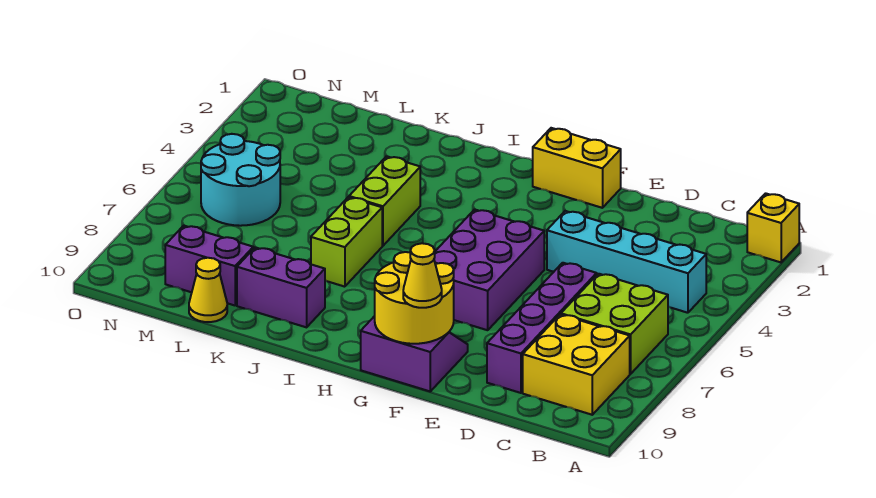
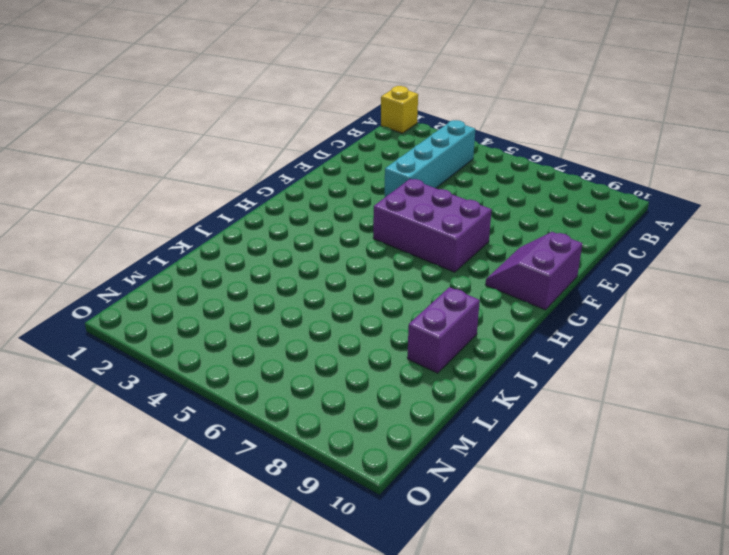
none -> lime 2x2 brick [561,274,668,374]
none -> yellow 2x2 brick [523,314,630,415]
none -> purple 1x4 brick [487,263,597,393]

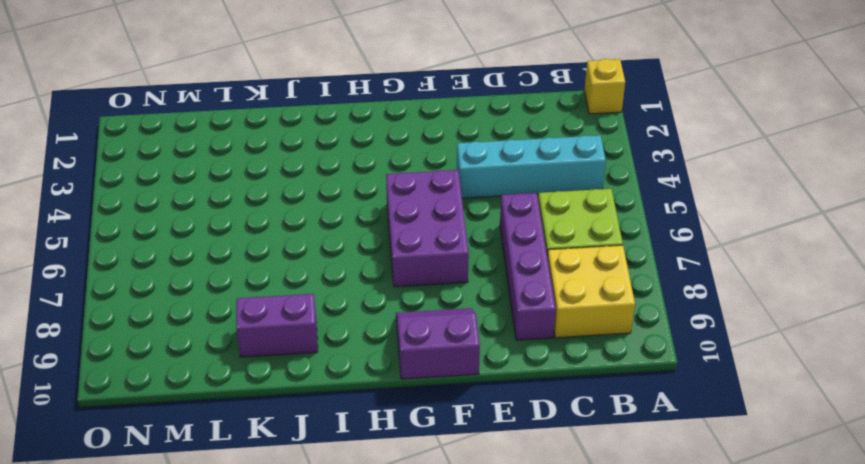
none -> yellow 1x2 brick [533,128,621,208]
none -> lime 1x2 brick [349,156,420,246]
none -> lime 1x2 brick [311,197,382,287]

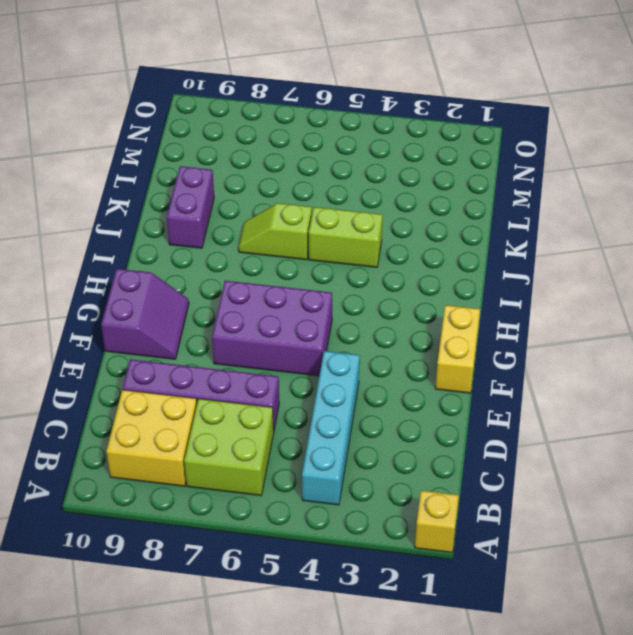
lime 1x2 slope [239,203,312,260] -> lime 1x2 brick [311,197,382,287]
none -> purple 1x2 brick [165,226,253,305]
none -> yellow 1x1 cone [189,258,227,322]
none -> cyan 2x2 round brick [201,134,280,226]

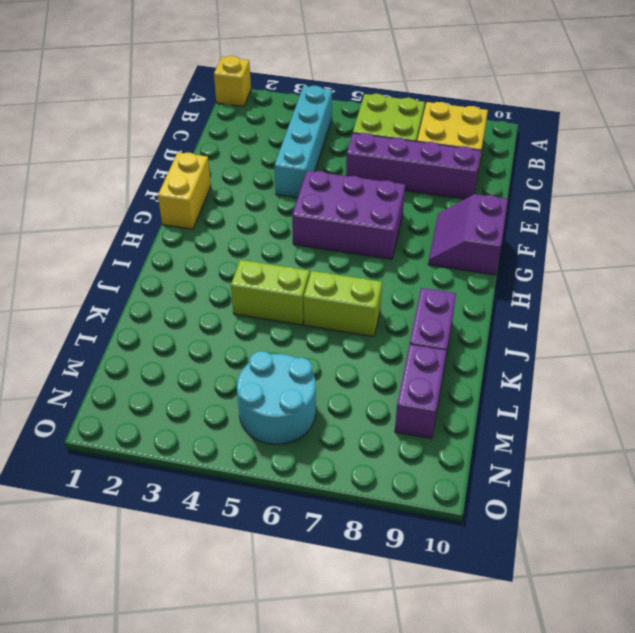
none -> yellow 1x1 cone [189,258,227,322]
none -> yellow 2x2 round brick [375,252,454,344]
none -> yellow 1x1 cone [403,243,442,308]

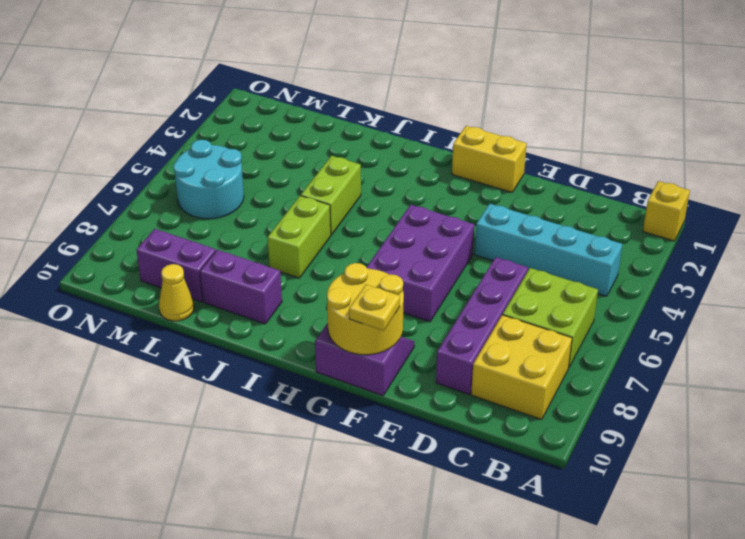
yellow 1x1 plate [349,285,400,331] -> yellow 1x1 cone [403,243,442,308]

